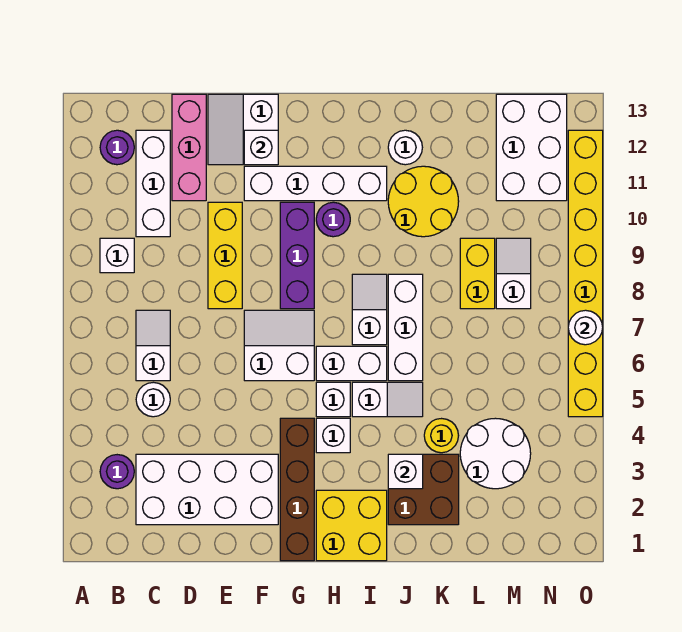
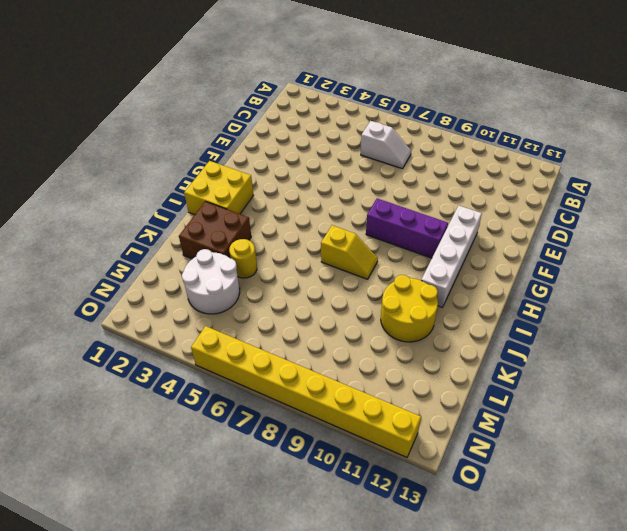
yellow 1x2 slope [321,225,378,279] -> white 1x2 slope [352,274,387,345]
none -> purple 1x1 round brick [100,455,134,489]
none -> white 1x1 brick [100,238,134,273]
none -> purple 1x1 round brick [100,130,134,165]
none -> white 2x4 brick [136,454,278,525]

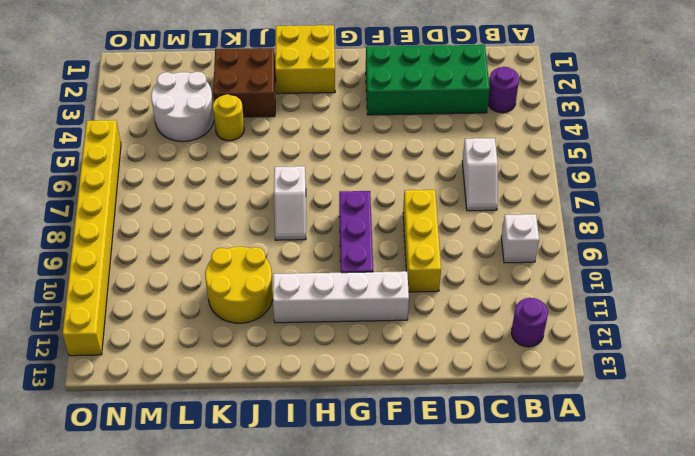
green 2x4 brick [366,45,490,115] -> white 2x4 brick [136,454,278,525]
none -> white 1x1 round brick [136,382,170,417]
none -> white 1x3 brick [136,130,170,237]
none -> pink 1x3 brick [172,94,206,201]
none -> white 2x2 slope [208,94,278,165]

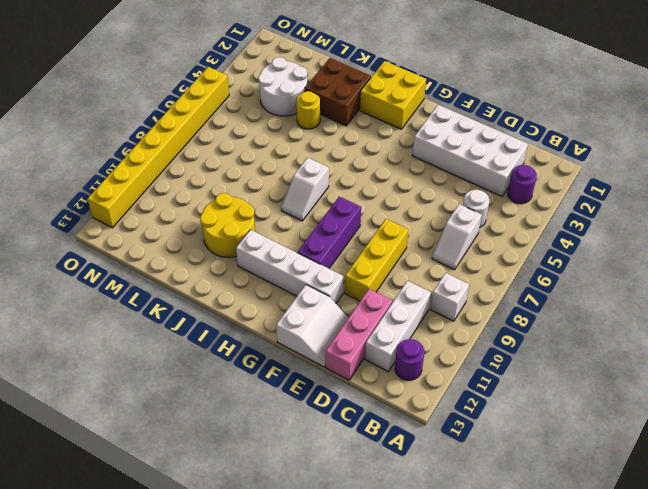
none -> white 2x2 slope [244,310,314,381]
none -> brown 1x4 brick [280,418,314,561]
none -> white 1x1 brick [316,418,350,453]
none -> white 1x1 brick [316,382,350,417]

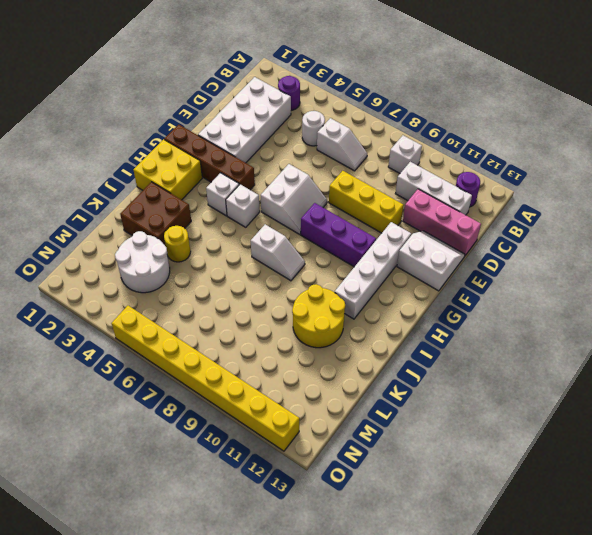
none -> white 1x2 brick [316,346,387,381]
none -> purple 1x1 round brick [316,202,350,237]
none -> white 1x2 slope [352,382,423,417]
none -> white 1x3 brick [388,274,423,381]

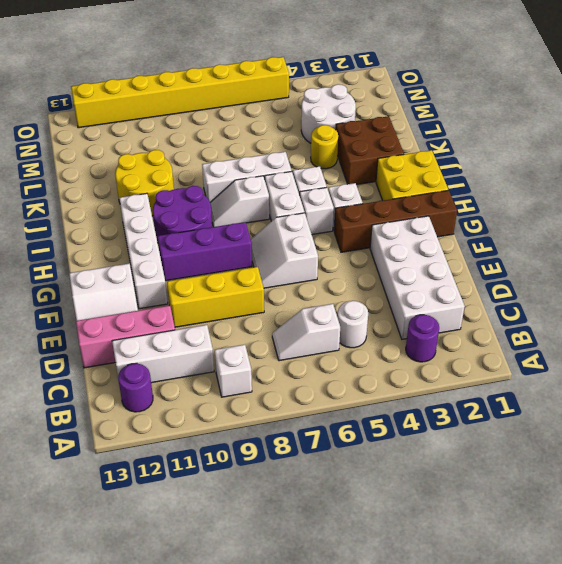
purple 2x2 round brick [153,186,212,243] -> purple 1x1 round brick [316,202,350,237]
none -> white 1x1 round brick [388,130,422,165]
none -> yellow 1x2 brick [460,238,495,309]
none -> white 1x2 slope [496,238,531,309]
none -> white 2x3 brick [496,94,567,201]

